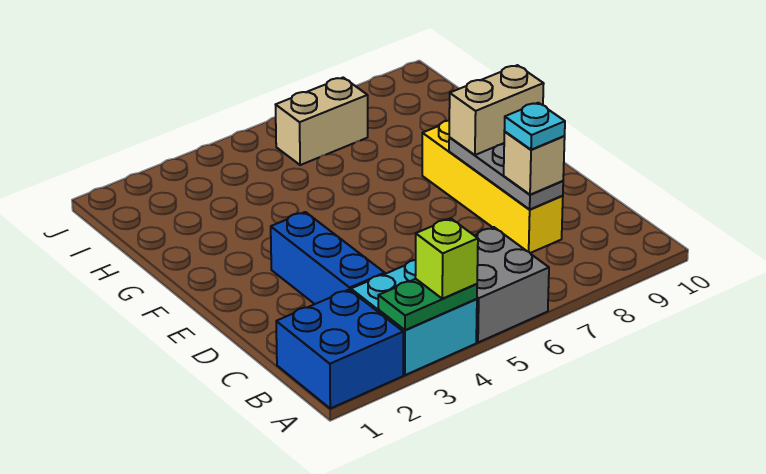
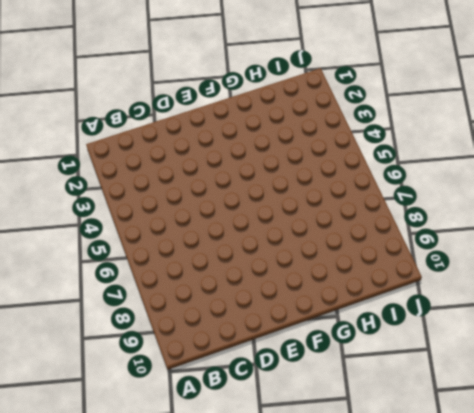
none -> blue 2x2 brick [276,290,403,409]
none -> cyan 2x2 brick [351,260,477,375]
none -> grey 2x2 brick [475,227,549,343]

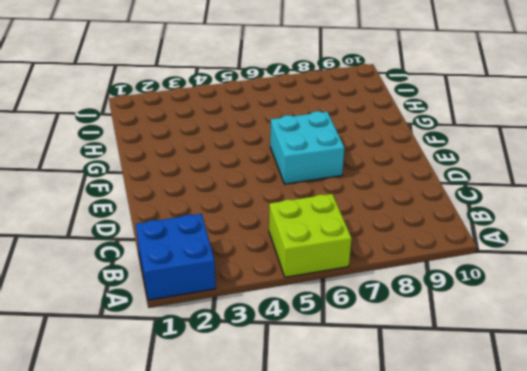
lime 2x2 brick [269,194,352,277] -> grey 2x2 brick [475,227,549,343]
cyan 2x2 brick [270,111,344,184] -> cyan 2x2 brick moved to [351,260,477,375]
none -> blue 1x3 brick [271,212,385,304]
none -> yellow 1x4 brick [422,120,563,253]
none -> tan 1x2 brick [276,78,368,165]

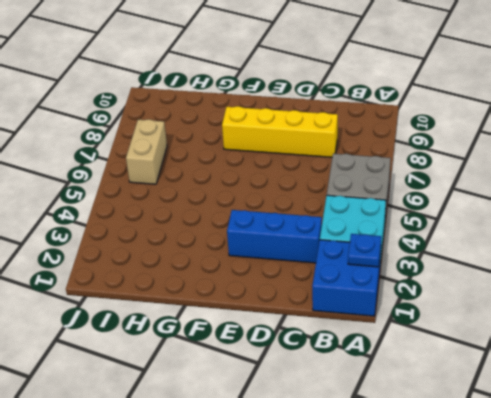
blue 1x1 plate [348,234,381,267] -> none
none -> green 1x2 plate [378,279,477,330]
none -> grey 1x3 plate [449,137,563,210]
none -> lime 1x1 brick [415,218,478,299]

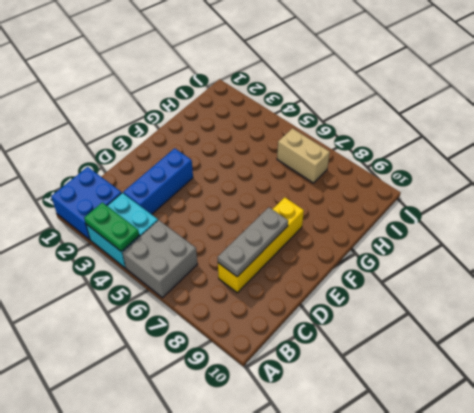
none -> lime 1x1 brick [415,218,478,299]
none -> tan 1x1 brick [504,132,565,195]
none -> tan 1x2 brick [449,65,544,155]

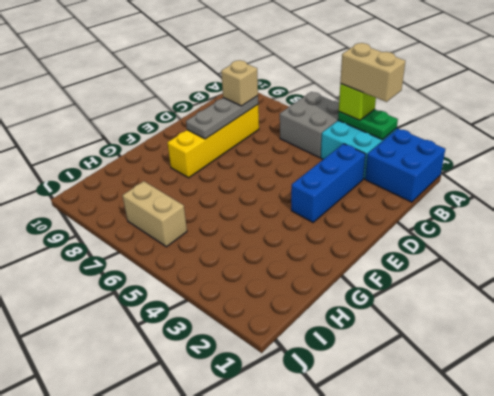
tan 1x2 brick [340,43,405,102] -> tan 1x2 brick moved to [449,65,544,155]
none -> cyan 1x1 plate [504,103,565,150]

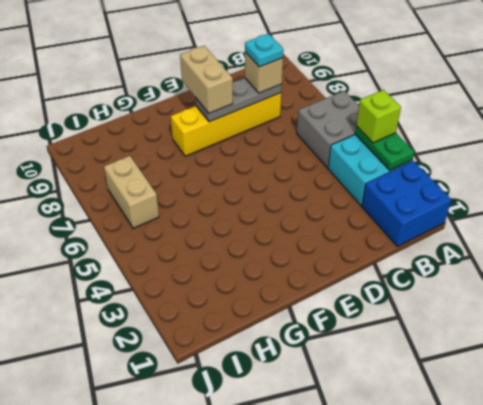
none -> blue 1x3 brick [271,212,385,304]

